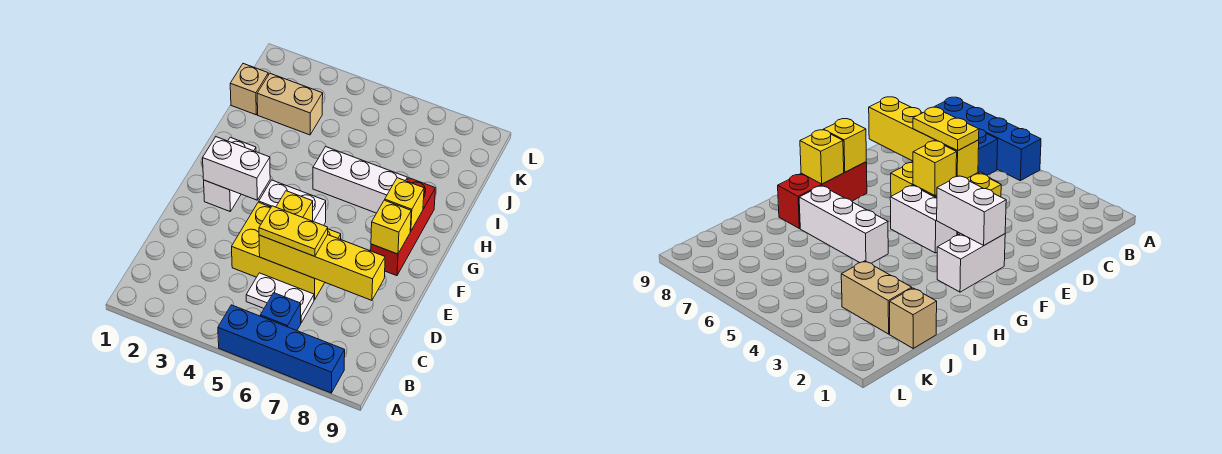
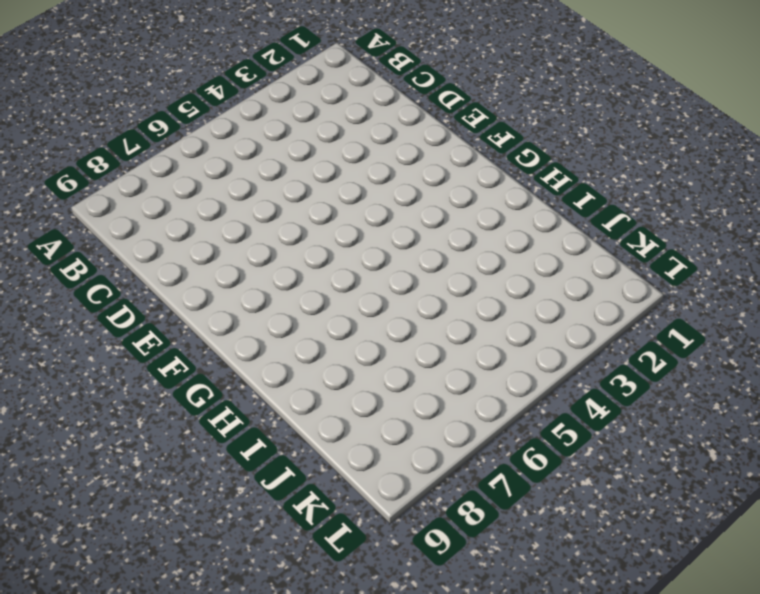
none -> blue 1x4 brick [218,305,345,393]
none -> blue 1x1 brick [260,293,301,331]
none -> white 1x2 plate [246,273,314,323]

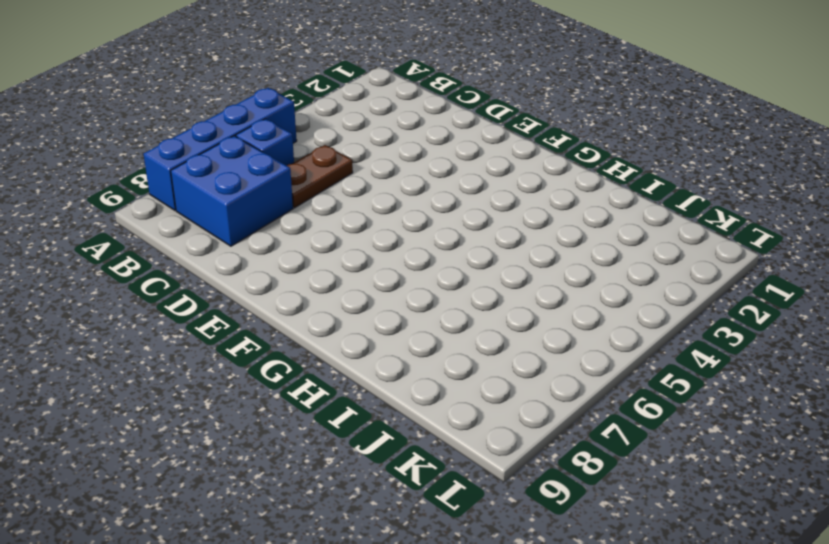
blue 2x2 brick [171,136,293,246] -> none
brown 1x2 plate [287,145,353,208] -> white 1x2 plate [246,273,314,323]
none -> yellow 2x3 brick [232,202,341,300]
none -> white 1x2 brick [204,137,256,211]
none -> white 1x2 brick [259,180,326,225]

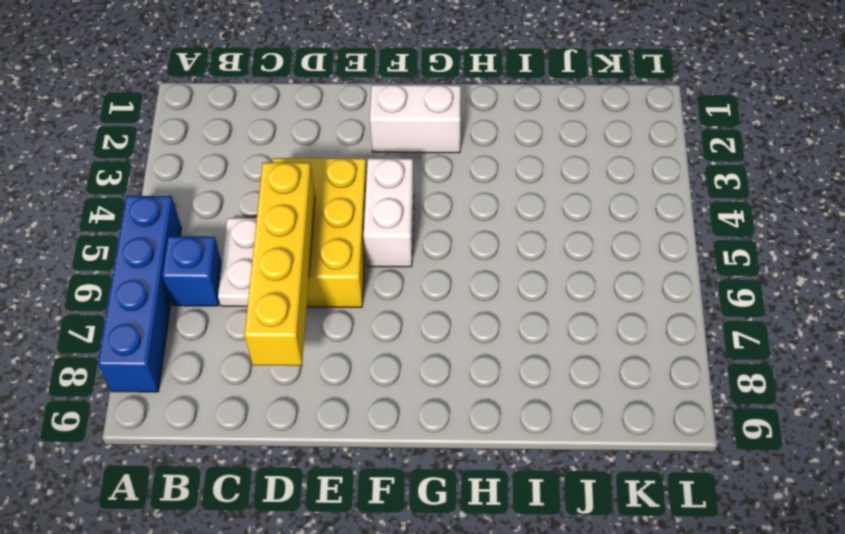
none -> red 1x3 brick [371,178,435,276]
none -> white 1x3 brick [313,147,407,213]
none -> tan 1x1 brick [230,64,268,115]

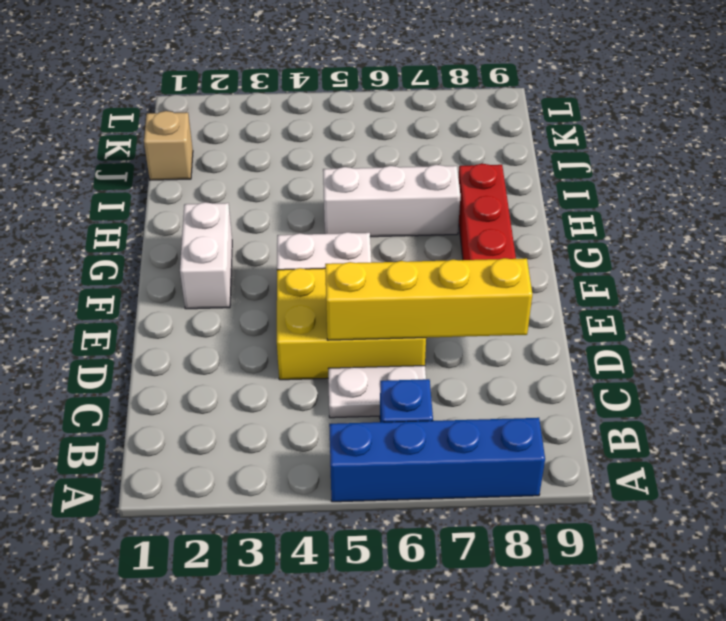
none -> tan 1x2 brick [257,74,323,135]
none -> yellow 1x1 brick [276,191,313,221]
none -> white 1x2 brick [203,137,270,200]

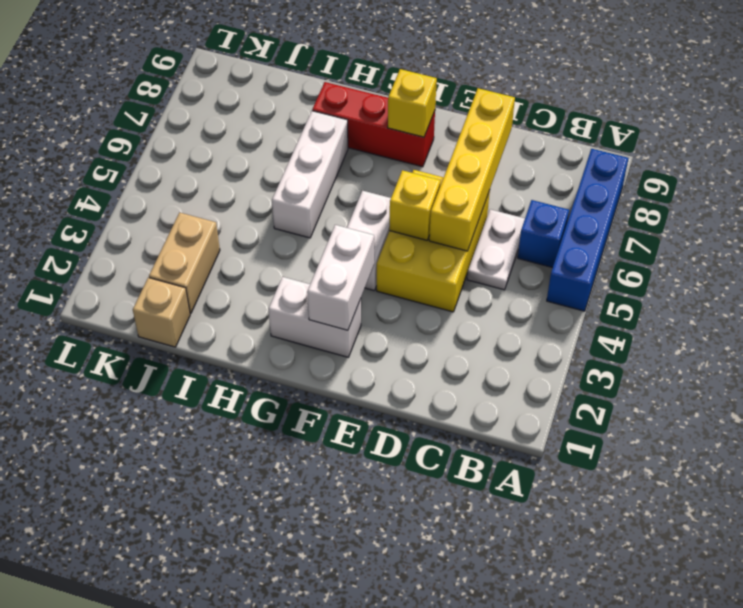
none -> yellow 1x1 brick [385,178,424,231]
none -> yellow 1x2 plate [259,206,328,256]

